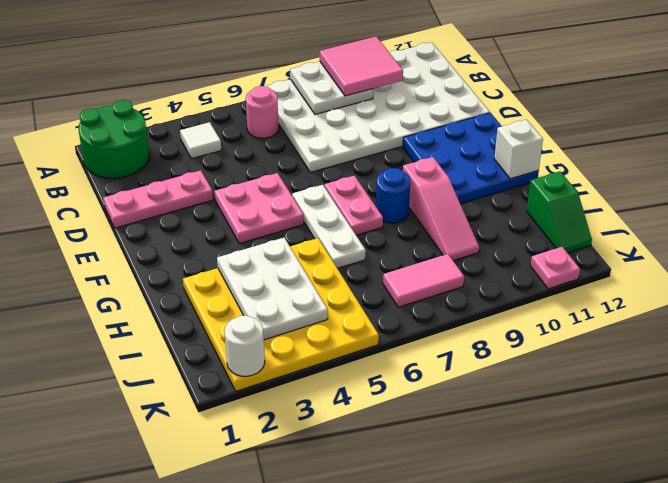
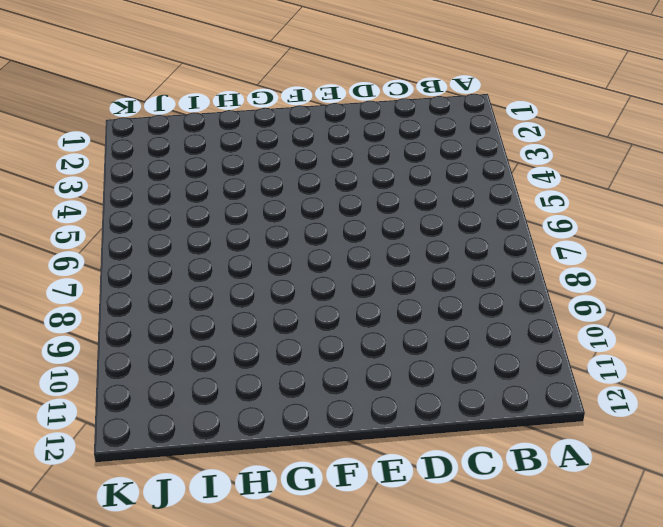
none -> green 2x2 round brick [78,100,149,178]
none -> white 4x6 plate [266,42,490,172]
none -> white 1x1 tile [180,122,221,159]

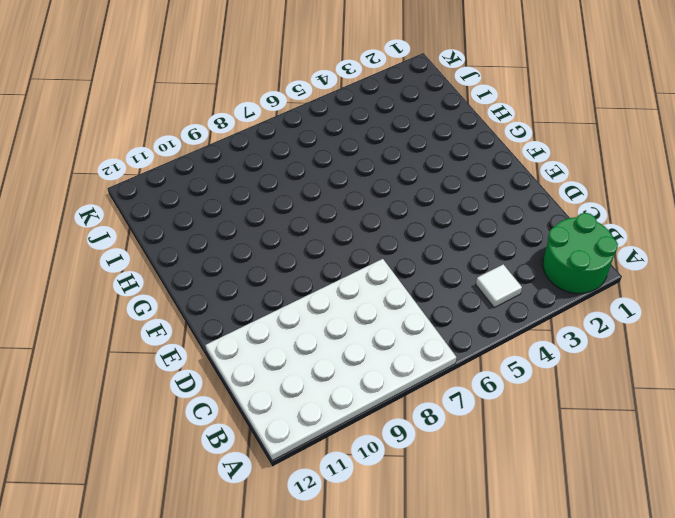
none -> pink 1x1 round brick [246,86,278,138]
none -> pink 1x3 plate [103,170,213,228]
none -> pink 2x2 plate [214,173,304,243]

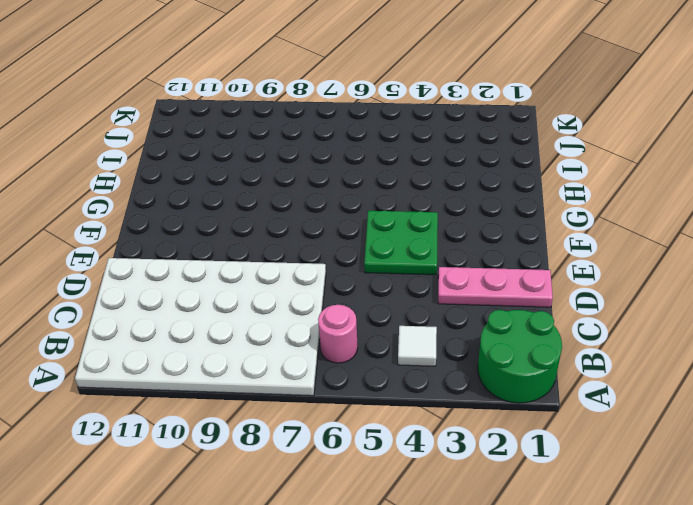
green 2x2 plate [364,211,438,275] -> pink 2x2 plate [214,173,304,243]
none -> blue 3x3 plate [403,113,539,204]
none -> white 1x3 plate [292,185,366,268]
none -> pink 1x2 plate [324,176,383,235]

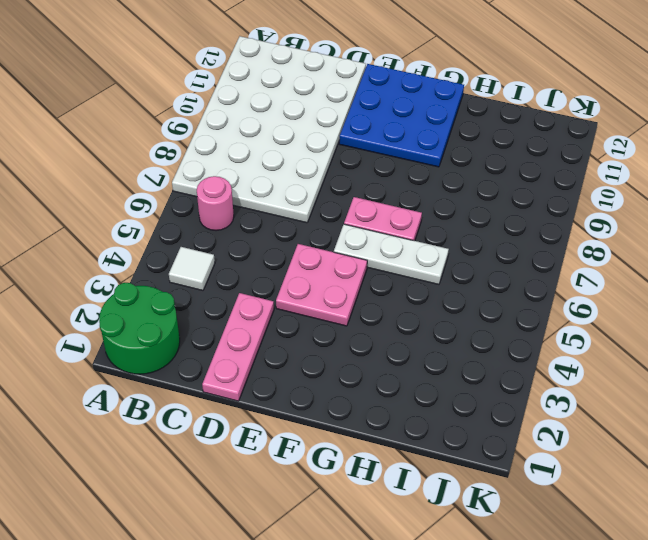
none -> blue 1x1 round brick [376,168,410,223]
none -> pink 1x3 slope [403,157,479,261]
none -> yellow 4x4 plate [183,238,379,391]

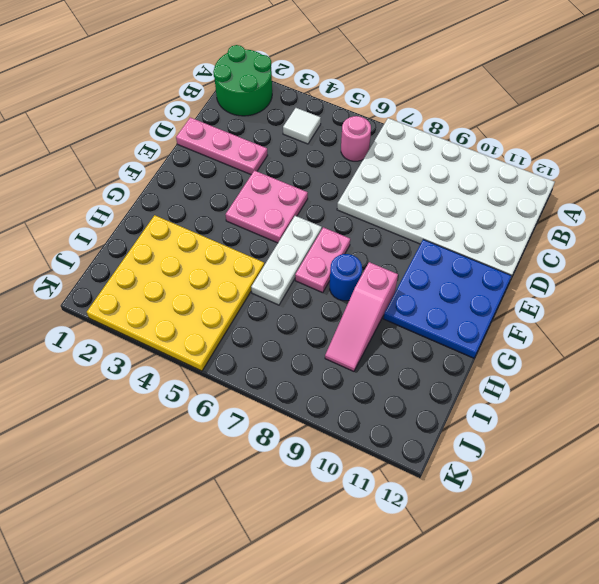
none -> green 1x2 slope [527,171,592,253]
none -> pink 1x2 tile [383,254,464,307]
none -> pink 1x1 plate [531,247,580,289]

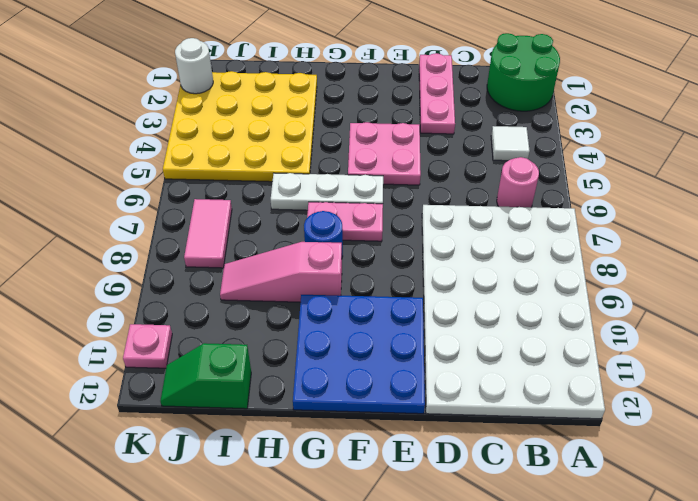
none -> white 2x2 plate [290,61,373,114]
none -> white 1x1 brick [494,120,543,179]
none -> white 2x3 plate [217,238,328,340]

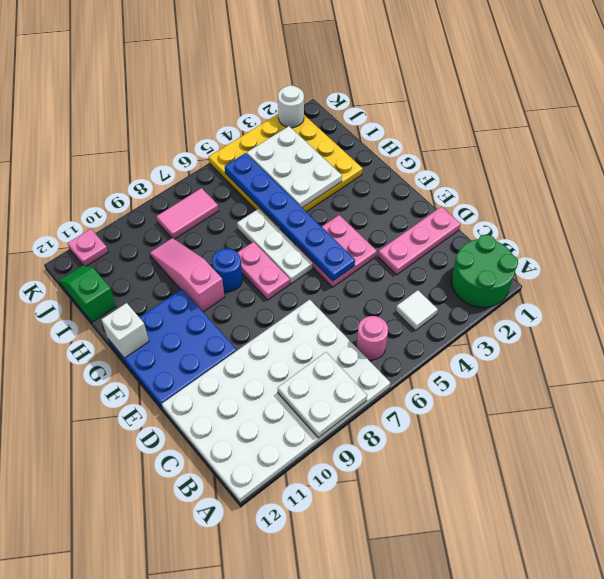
blue 1x6 plate [225,153,355,281] -> none
none -> pink 2x2 tile [320,36,403,96]

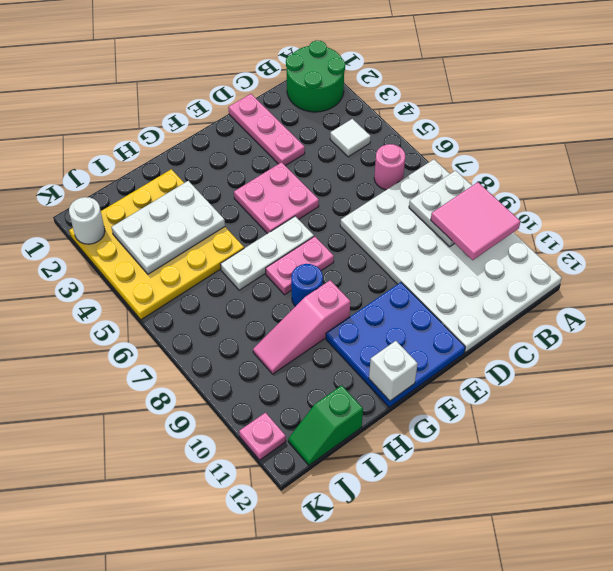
none -> pink 1x2 tile [383,254,464,307]

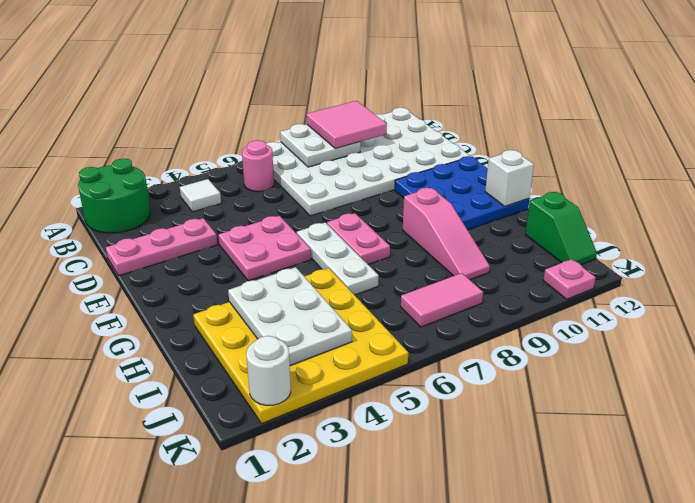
none -> blue 1x1 round brick [376,168,410,223]

